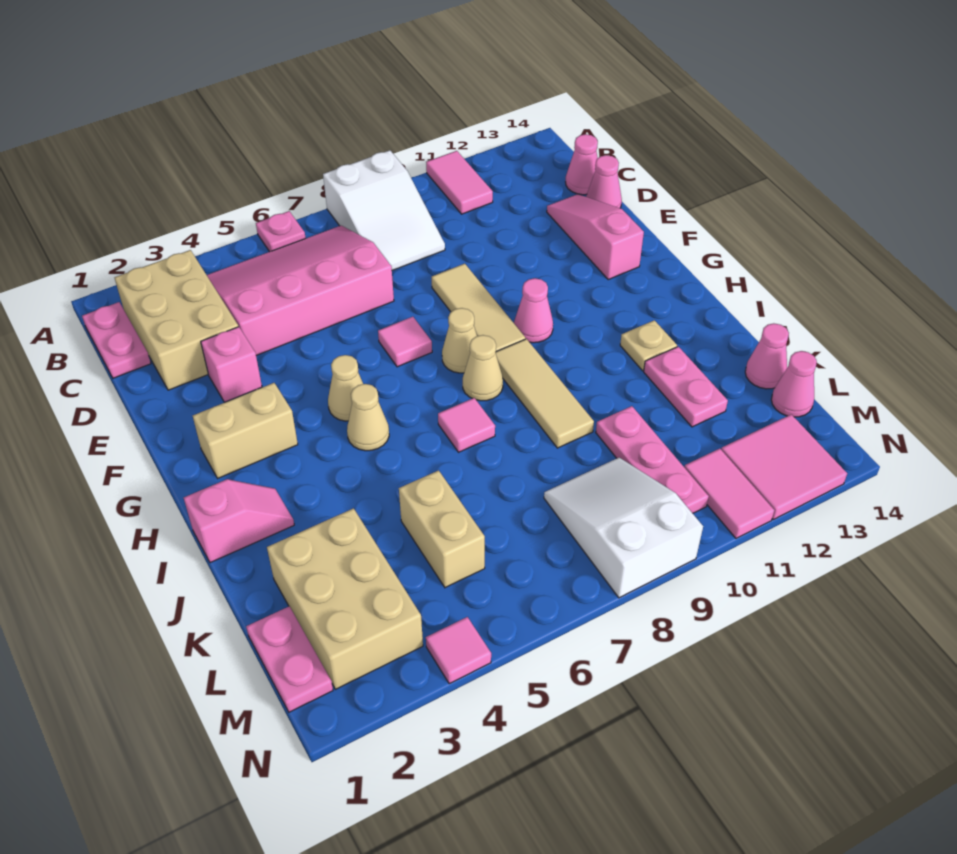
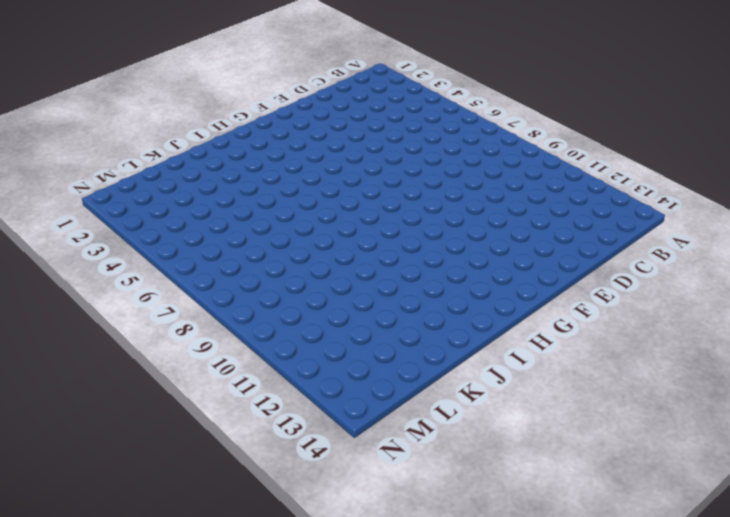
none -> pink 1x1 plate [256,211,306,252]
none -> white 2x3 slope [323,150,445,270]
none -> pink 1x2 tile [426,151,493,214]
none -> pink 1x2 plate [82,302,151,378]

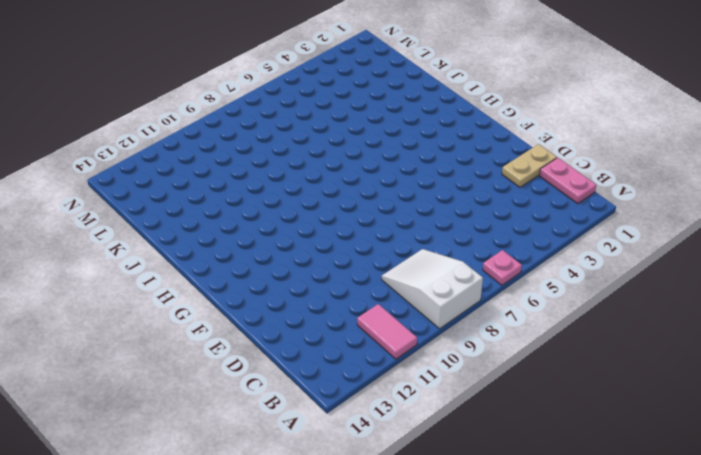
tan 1x2 plate [502,144,557,187] -> tan 2x3 brick [115,250,238,390]
none -> pink 3x4 slope [207,226,394,356]
none -> pink 1x1 cone [566,134,598,195]
none -> pink 1x3 slope [547,194,644,280]
none -> pink 1x1 cone [586,155,622,208]

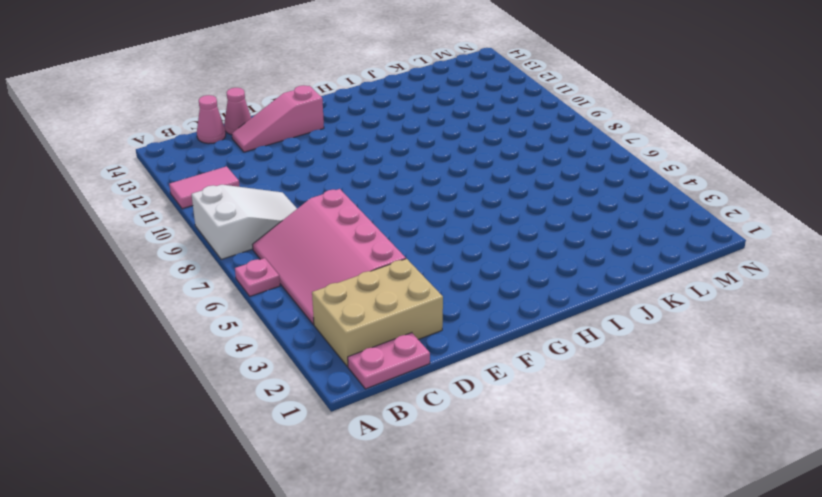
none -> pink 1x1 brick [201,327,262,402]
none -> tan 1x3 tile [432,264,525,351]
none -> pink 1x1 tile [378,317,432,367]
none -> tan 1x2 brick [193,383,298,478]

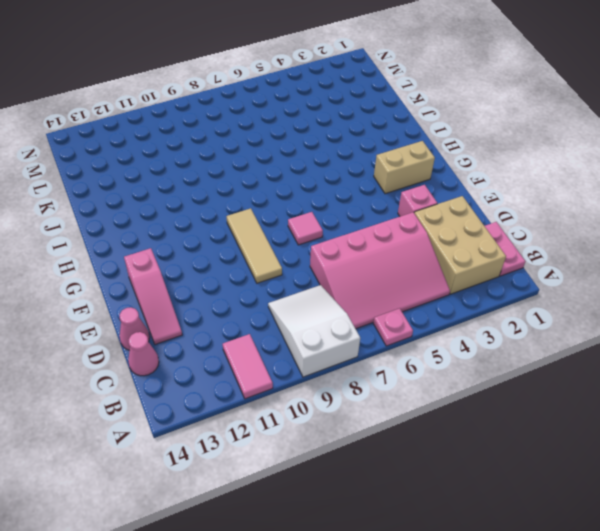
none -> tan 1x1 cone [328,355,363,421]
none -> tan 1x1 cone [442,308,477,373]
none -> pink 1x1 cone [514,278,553,343]
none -> tan 1x1 cone [347,384,389,451]

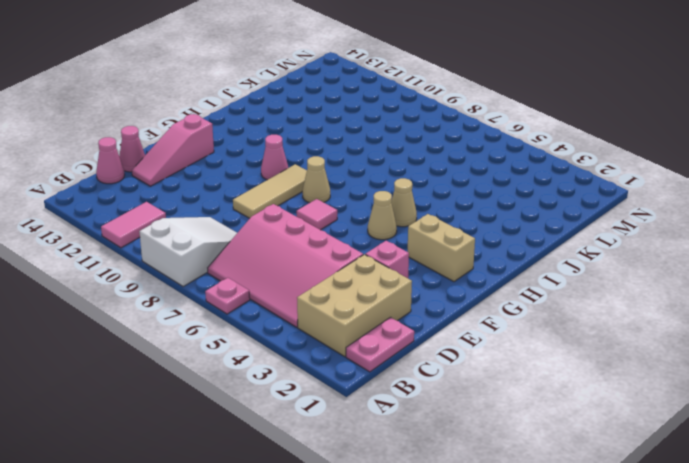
none -> tan 1x1 cone [463,335,503,401]
none -> tan 1x3 tile [496,339,594,448]
none -> pink 1x2 slope [184,479,294,563]
none -> pink 1x1 tile [438,398,495,452]

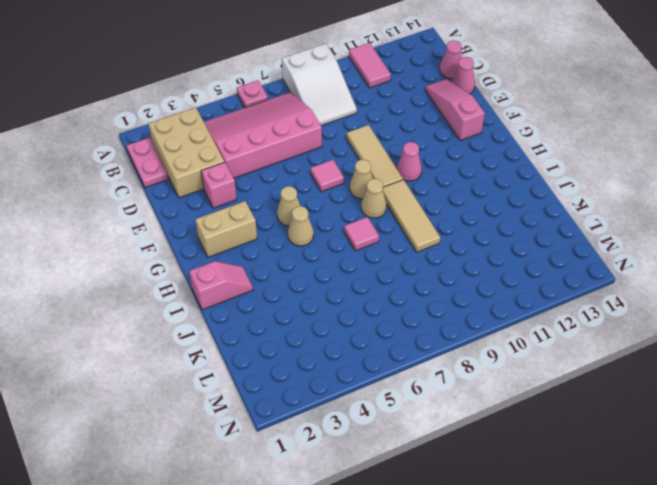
none -> tan 1x1 plate [620,320,677,371]
none -> pink 1x2 plate [644,347,728,427]
none -> tan 2x3 brick [267,508,423,689]
none -> tan 1x2 brick [399,470,485,588]

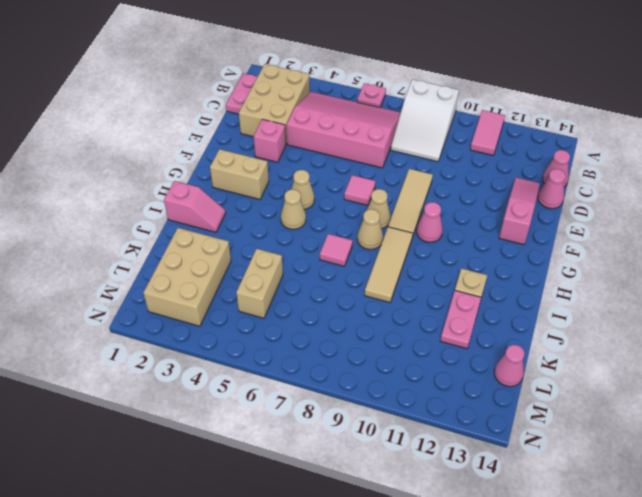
none -> pink 1x3 plate [596,406,709,513]
none -> pink 1x1 cone [745,323,789,389]
none -> pink 1x2 plate [246,606,333,712]
none -> white 2x3 slope [544,458,703,598]

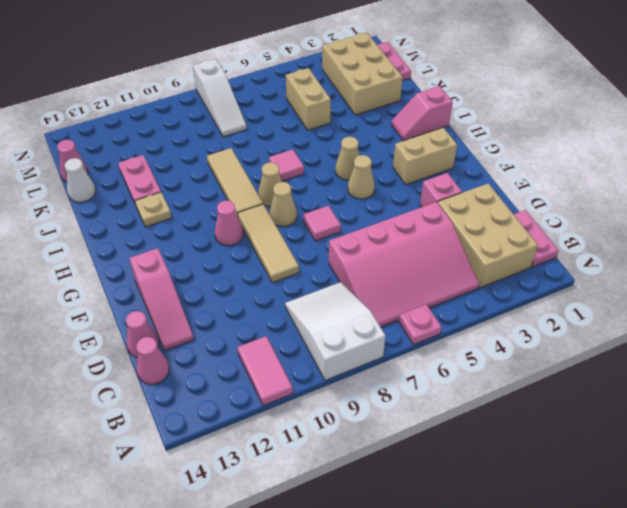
white 1x1 cone [65,158,96,202] -> pink 1x1 cone [745,323,789,389]
white 1x3 slope [193,59,247,137] -> white 2x3 slope [544,458,703,598]
none -> pink 1x3 plate [596,406,709,513]
none -> pink 1x2 tile [684,449,774,538]
none -> pink 2x2 tile [721,414,847,520]
none -> pink 1x1 tile [426,617,491,684]

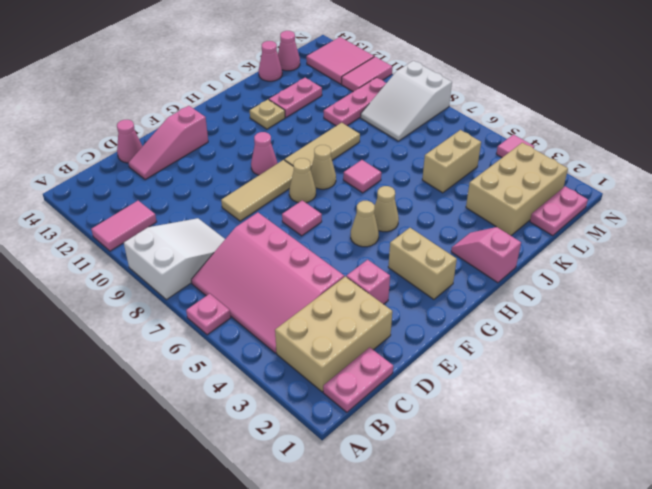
none -> pink 1x1 cone [566,134,598,195]

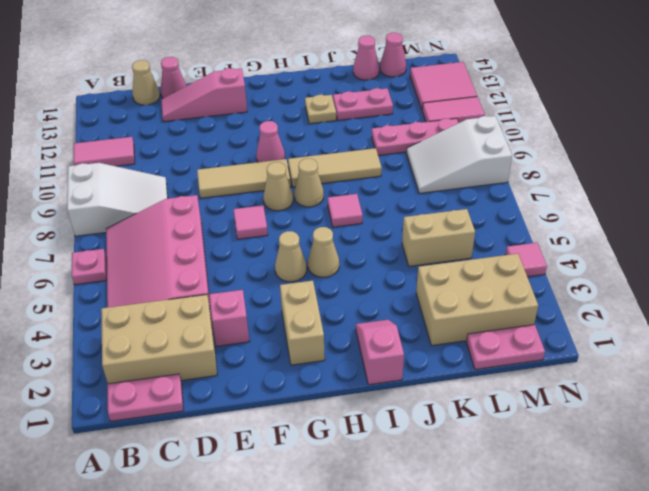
tan 1x1 cone [132,60,160,105] -> pink 1x1 cone [566,134,598,195]

